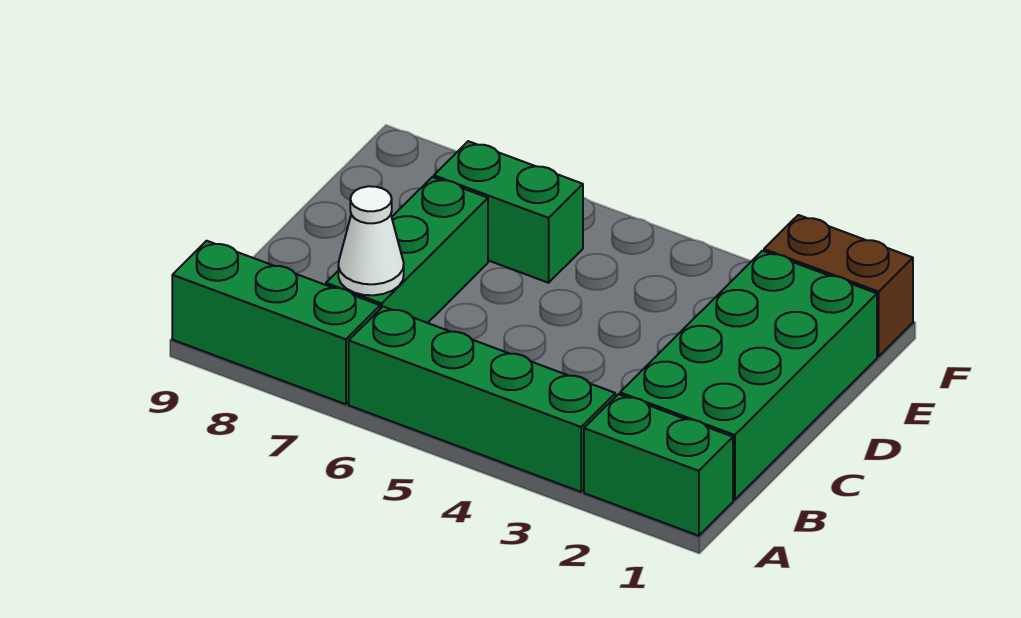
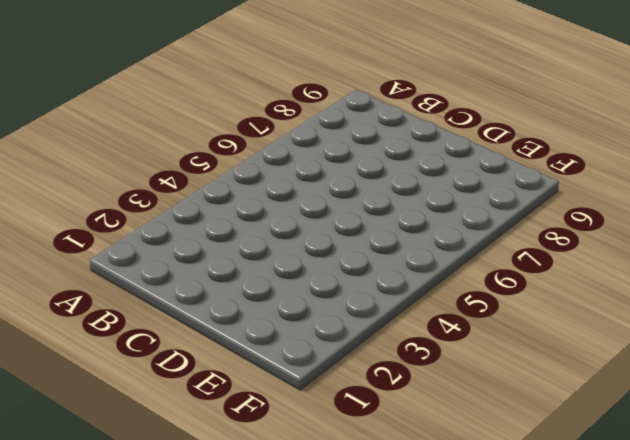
none -> green 1x2 brick [584,394,733,536]
none -> green 1x4 brick [349,307,615,492]

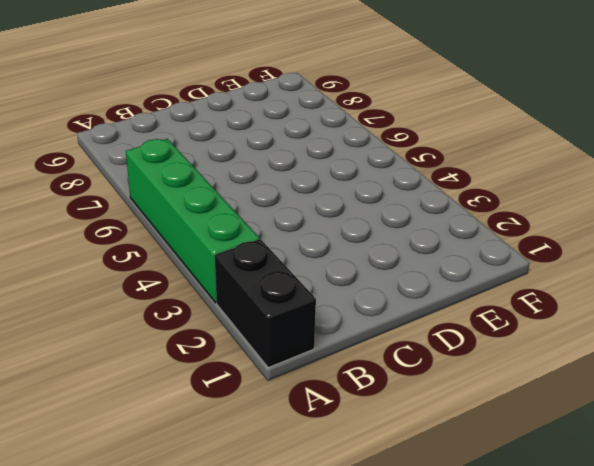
black 1x2 brick [215,239,316,368] -> green 1x2 brick [584,394,733,536]
none -> green 1x3 brick [172,241,380,404]
none -> green 2x4 brick [620,251,877,500]

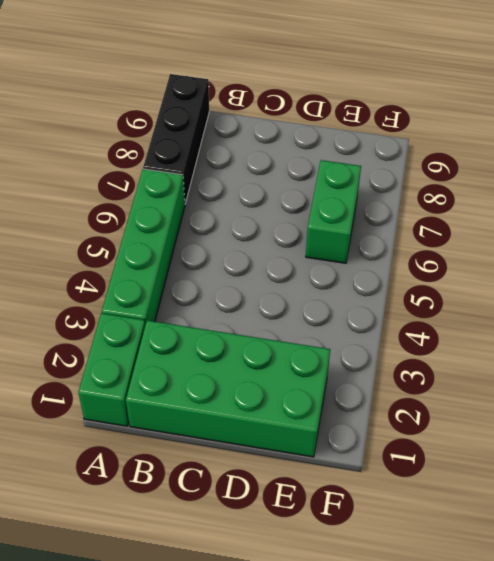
black 1x3 brick [143,74,209,203] -> green 1x3 brick [172,241,380,404]
none -> green 1x3 brick [326,177,488,323]
none -> brown 1x2 brick [764,215,913,356]

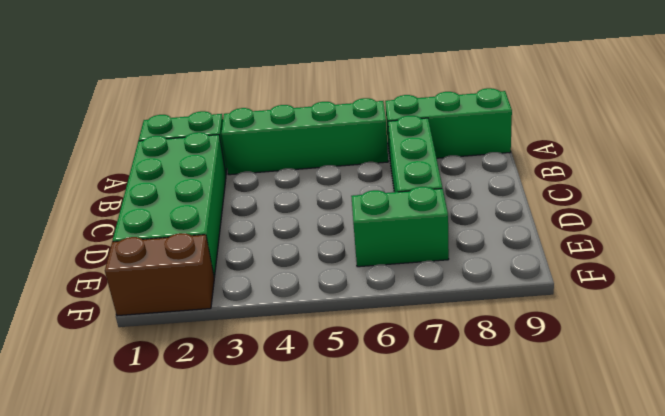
none -> white 1x1 cone [338,186,404,295]

